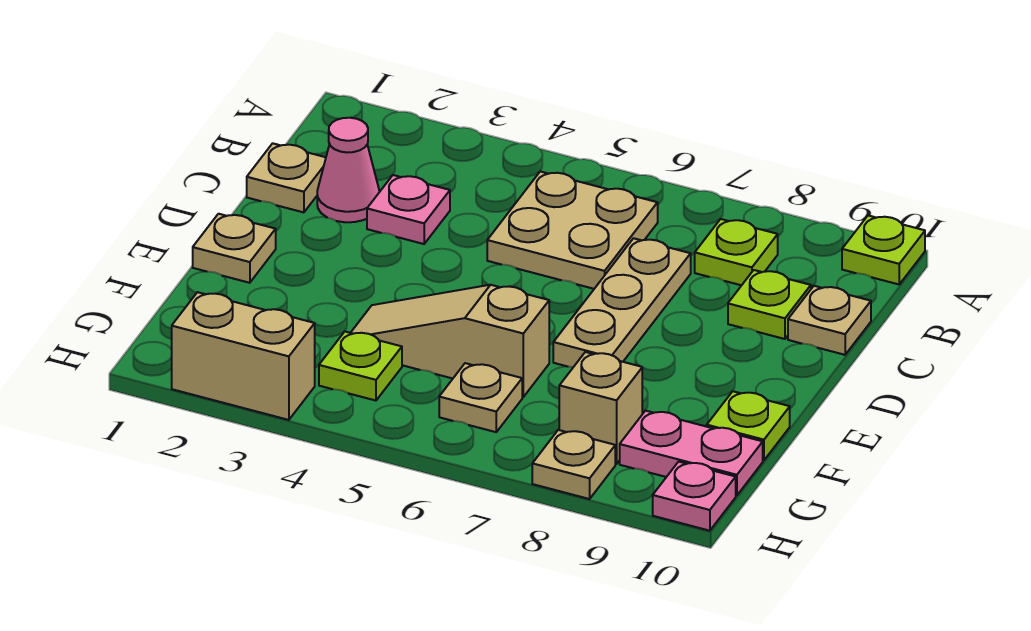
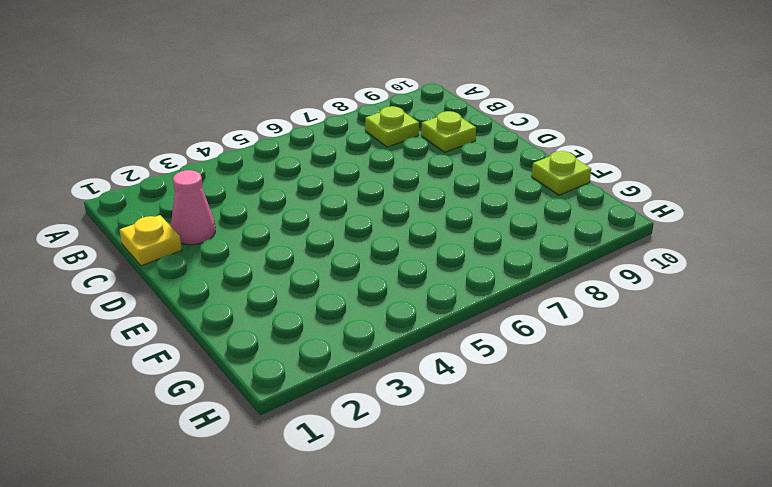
yellow 1x1 plate [120,215,182,266] -> tan 1x1 plate [247,143,326,212]
none -> lime 1x1 plate [842,216,925,284]
none -> tan 2x2 plate [487,171,658,289]
none -> pink 1x1 plate [367,175,450,244]

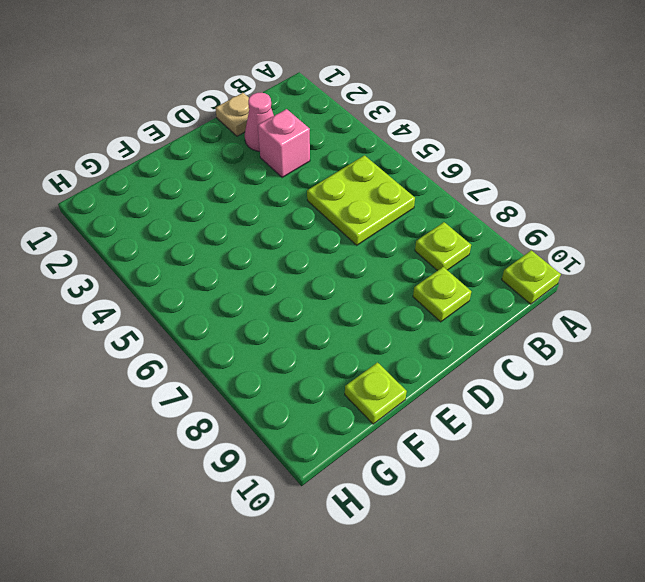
lime 2x2 plate [307,155,415,245] -> tan 2x2 plate [487,171,658,289]
pink 1x1 brick [258,109,310,178] -> pink 1x1 plate [367,175,450,244]
none -> tan 1x3 plate [553,238,691,367]
none -> tan 1x1 plate [788,286,871,355]
none -> tan 1x1 plate [193,214,276,283]

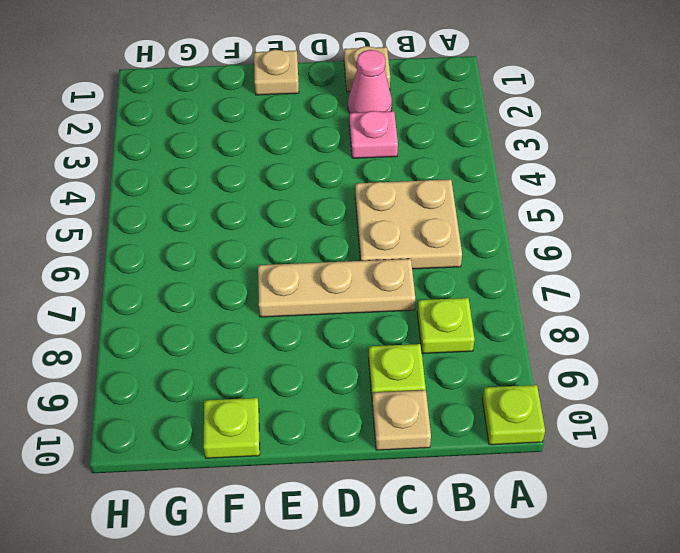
none -> tan 1x3 slope [351,285,549,397]
none -> lime 1x1 plate [319,332,402,401]
none -> tan 1x1 plate [439,363,522,432]

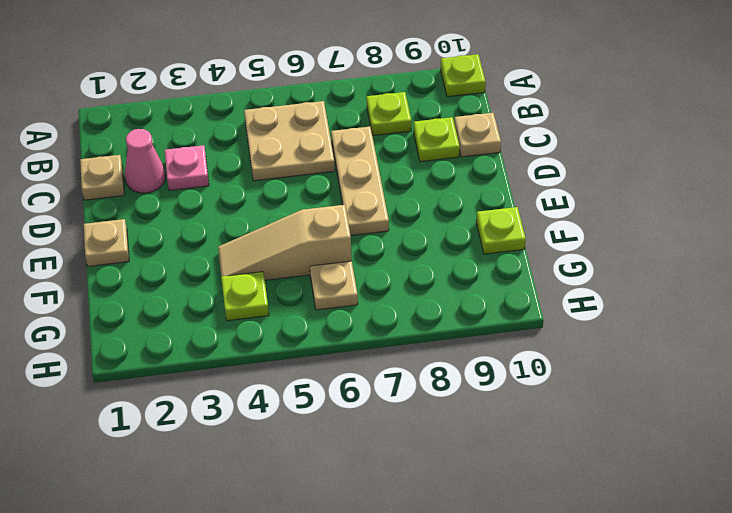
none -> tan 1x1 brick [559,352,642,464]
none -> pink 1x2 plate [620,411,763,496]
none -> tan 1x2 brick [172,292,315,420]

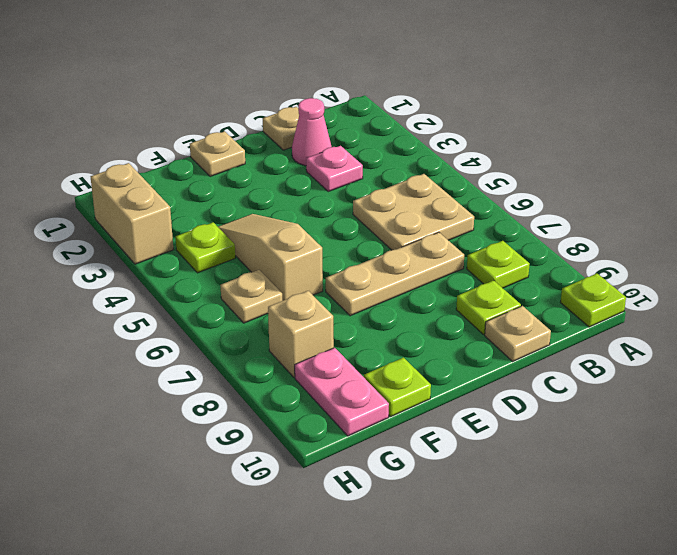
none -> tan 1x1 plate [532,430,615,499]
none -> pink 1x1 plate [653,462,736,531]

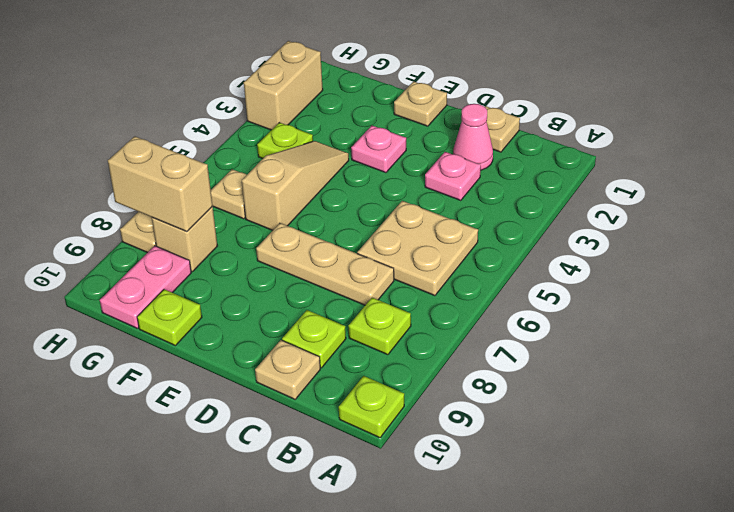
pink 1x1 plate [351,125,406,173] -> pink 1x1 plate moved to [653,462,736,531]
tan 1x2 brick [108,136,213,232] -> none

